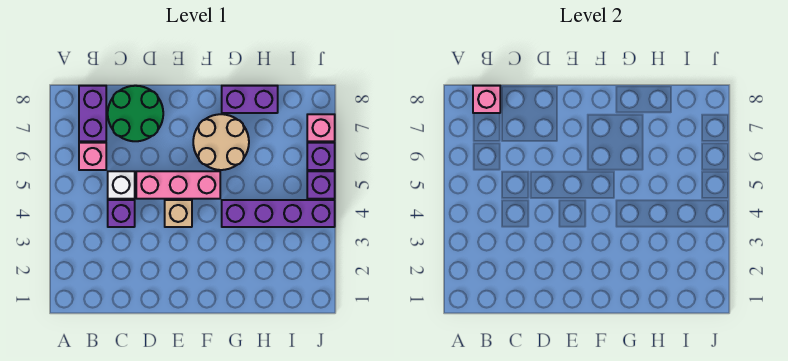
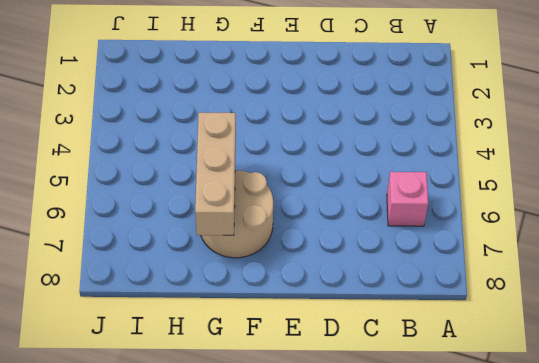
tan 1x3 brick [195,113,236,236] -> none
none -> purple 1x2 brick [79,86,106,141]
none -> purple 1x1 brick [108,200,135,227]
none -> white 1x1 brick [108,171,135,199]

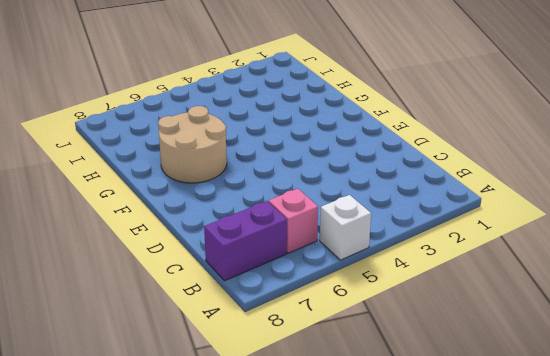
white 1x1 brick [320,195,371,260] -> white 1x1 brick moved to [108,171,135,199]
none -> purple 1x1 brick [108,200,135,227]
none -> green 2x2 round brick [108,86,163,141]
none -> pink 1x3 brick [136,171,220,199]

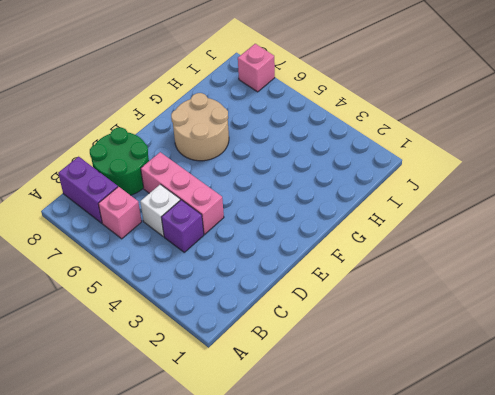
pink 1x3 brick [141,152,224,234] -> pink 1x3 brick turned to [136,171,220,199]
none -> tan 1x1 brick [165,200,192,227]
none -> purple 1x4 brick [222,200,335,227]
none -> purple 1x2 brick [222,86,278,113]

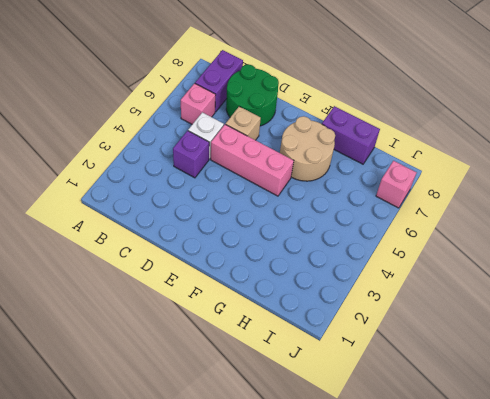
tan 1x1 brick [226,106,261,140] -> tan 1x1 brick moved to [165,200,192,227]
none -> purple 1x4 brick [222,200,335,227]
none -> purple 1x1 brick [307,171,335,199]
none -> purple 1x1 brick [307,143,335,170]

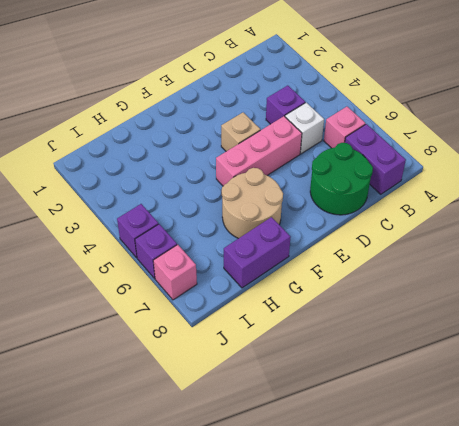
none -> purple 1x4 brick [222,200,335,227]
none -> pink 1x1 brick [473,86,500,113]

